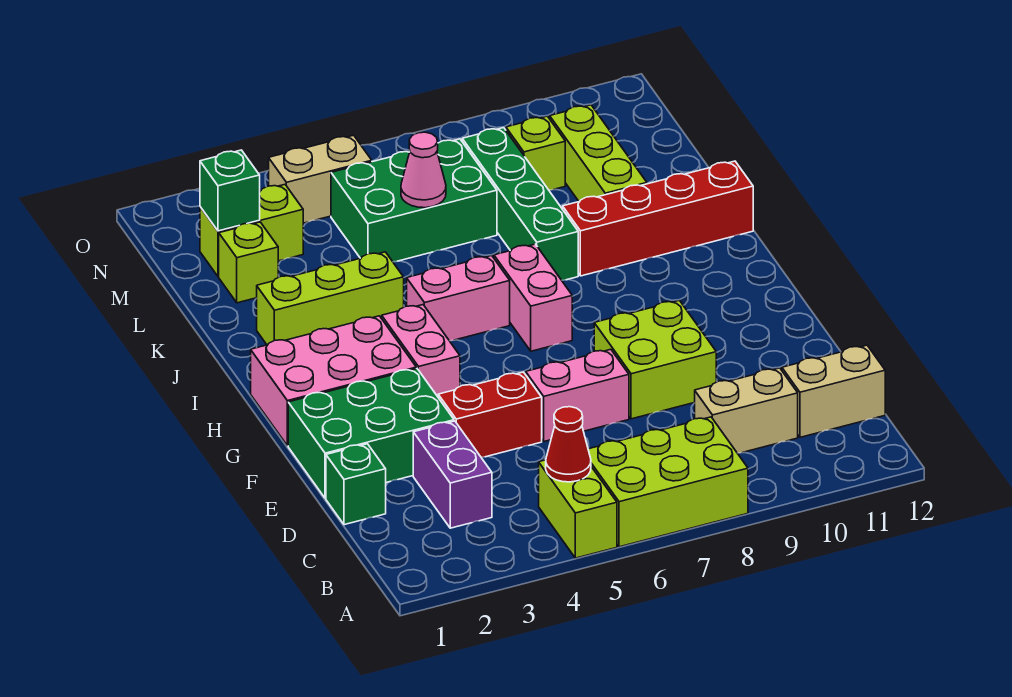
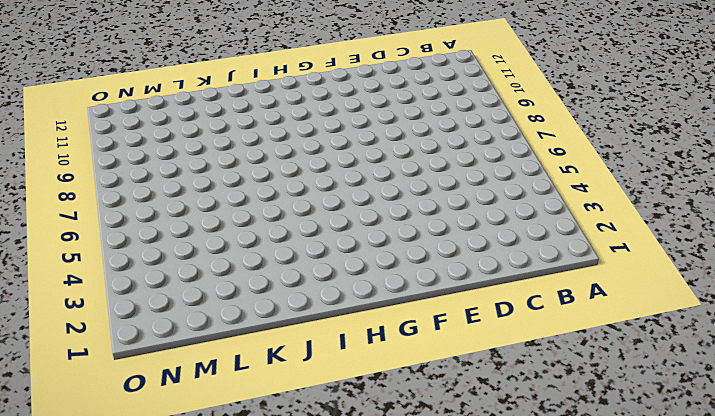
none -> lime 1x2 brick [539,460,617,558]
none -> lime 2x3 brick [588,417,748,547]
none -> purple 1x2 brick [413,421,492,528]

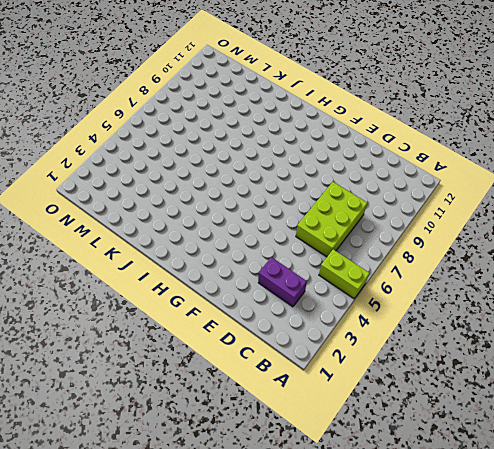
lime 2x3 brick [296,182,367,257] -> lime 2x3 brick moved to [588,417,748,547]
none -> tan 1x2 brick [695,368,798,453]
none -> tan 1x2 brick [782,345,885,437]
none -> green 1x1 brick [326,444,386,525]

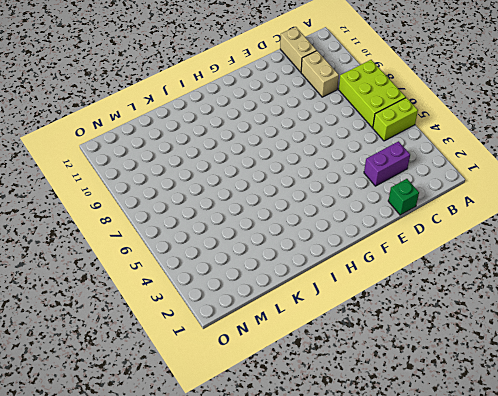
none -> green 2x3 brick [288,369,454,498]
none -> red 1x2 brick [438,372,542,457]
none -> pink 1x2 brick [526,349,629,441]

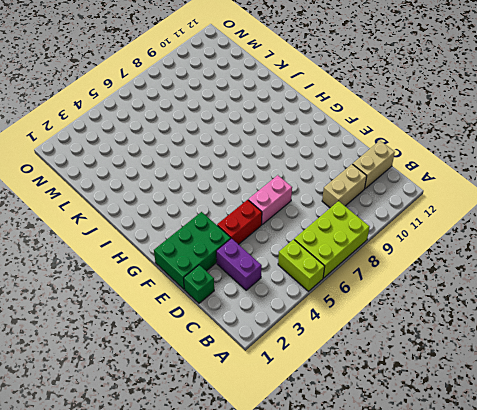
none -> lime 2x2 brick [594,300,716,419]
none -> pink 2x3 brick [251,316,416,446]
none -> pink 1x2 brick [382,305,460,397]

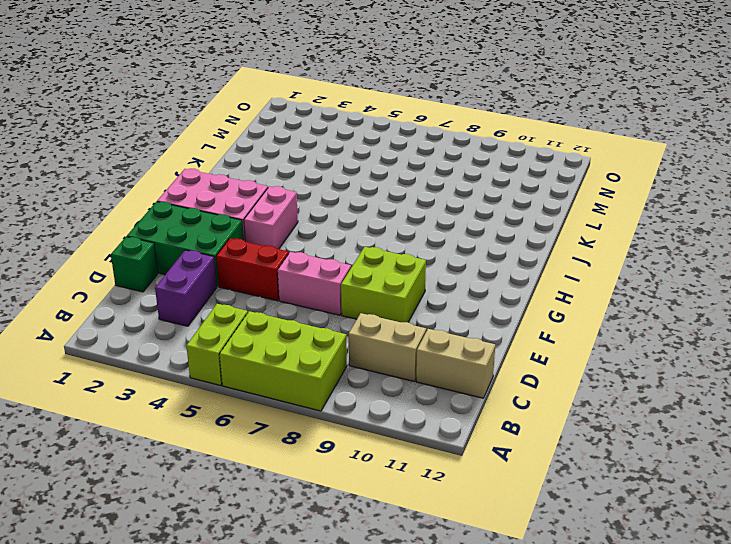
none -> pink 1x2 brick [494,244,572,351]
none -> pink 1x2 brick [407,256,510,341]
none -> lime 1x3 brick [257,252,404,345]

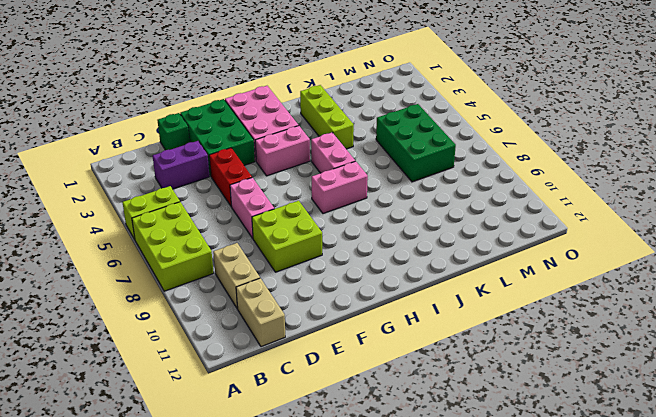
none -> green 1x4 brick [462,128,578,280]
none -> red 1x4 brick [563,161,753,276]
none -> lime 1x3 brick [550,105,647,202]

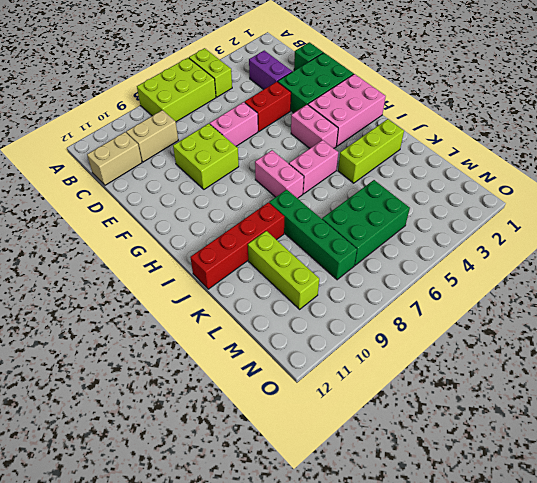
none -> lime 1x1 brick [219,222,278,303]
none -> lime 1x2 brick [200,185,303,277]
none -> lime 1x1 brick [506,116,565,190]

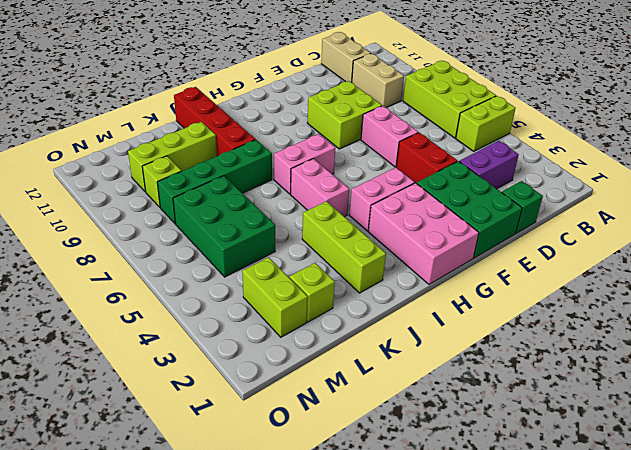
none -> tan 1x2 brick [269,135,372,223]
none -> red 1x1 cone [546,407,591,482]
none -> pink 1x1 cone [401,132,446,208]

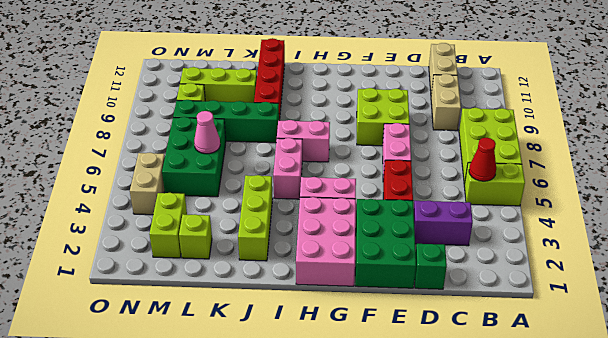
none -> green 1x1 brick [200,150,260,231]

